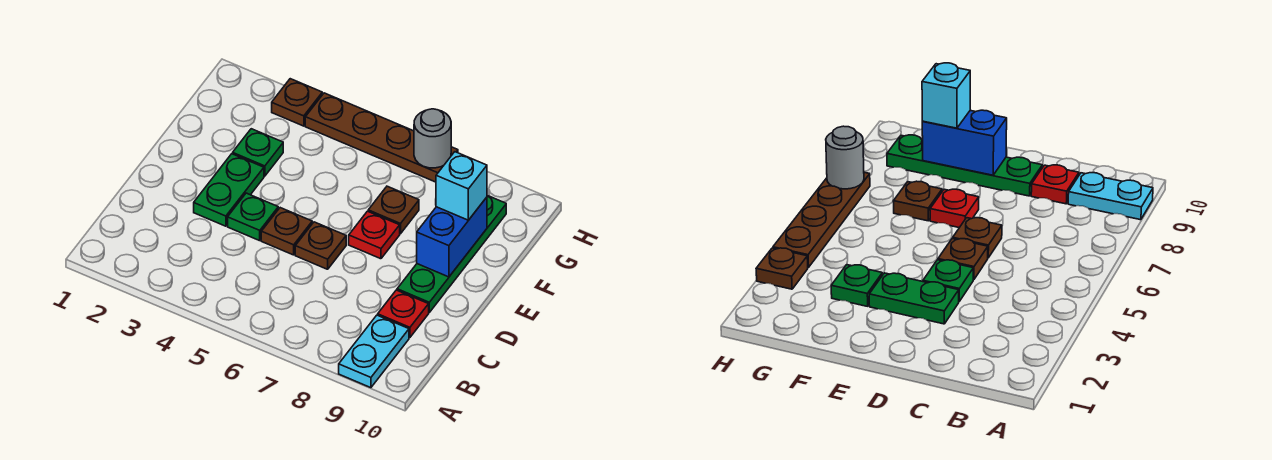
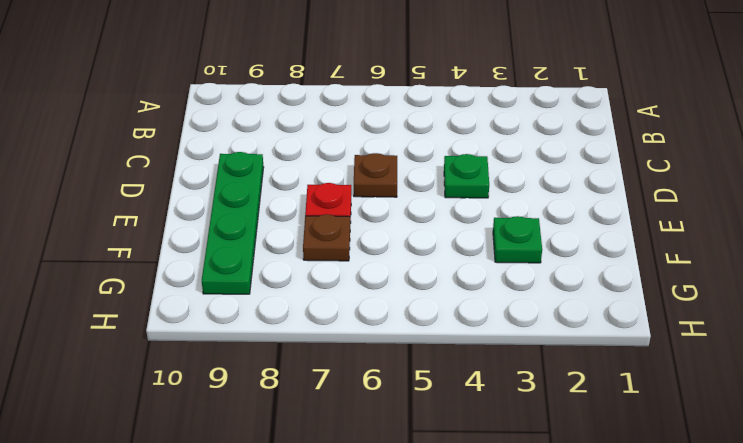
none -> cyan 1x2 plate [339,315,409,388]
none -> red 1x1 plate [378,290,429,338]
none -> green 1x2 plate [194,154,264,226]

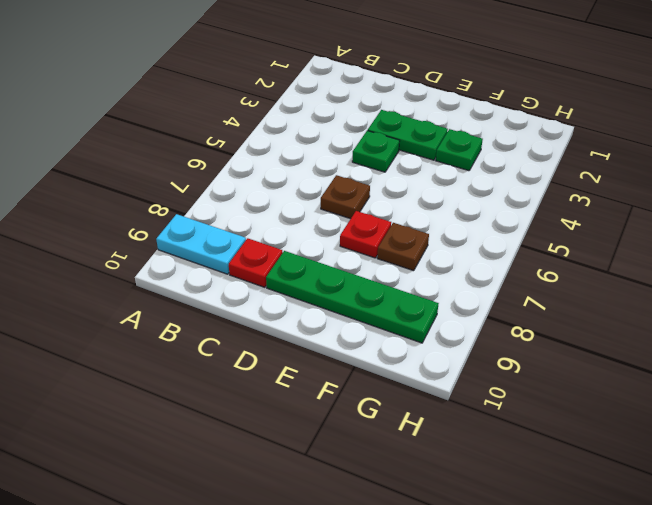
none -> brown 1x1 plate [261,208,312,255]
none -> brown 1x1 plate [272,79,322,126]
none -> brown 1x4 plate [305,93,458,182]

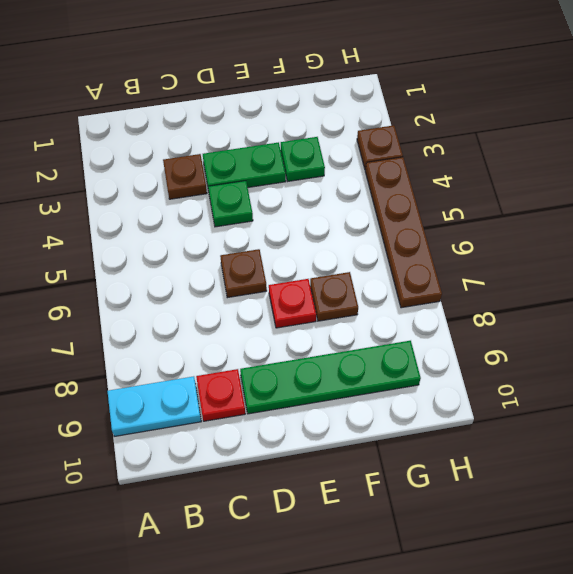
brown 1x1 plate [163,154,207,199] -> brown 1x1 plate moved to [261,208,312,255]
none -> blue 1x2 brick [417,197,487,277]
none -> grey 1x1 round brick [414,109,451,168]
none -> cyan 1x1 brick [436,152,487,220]

